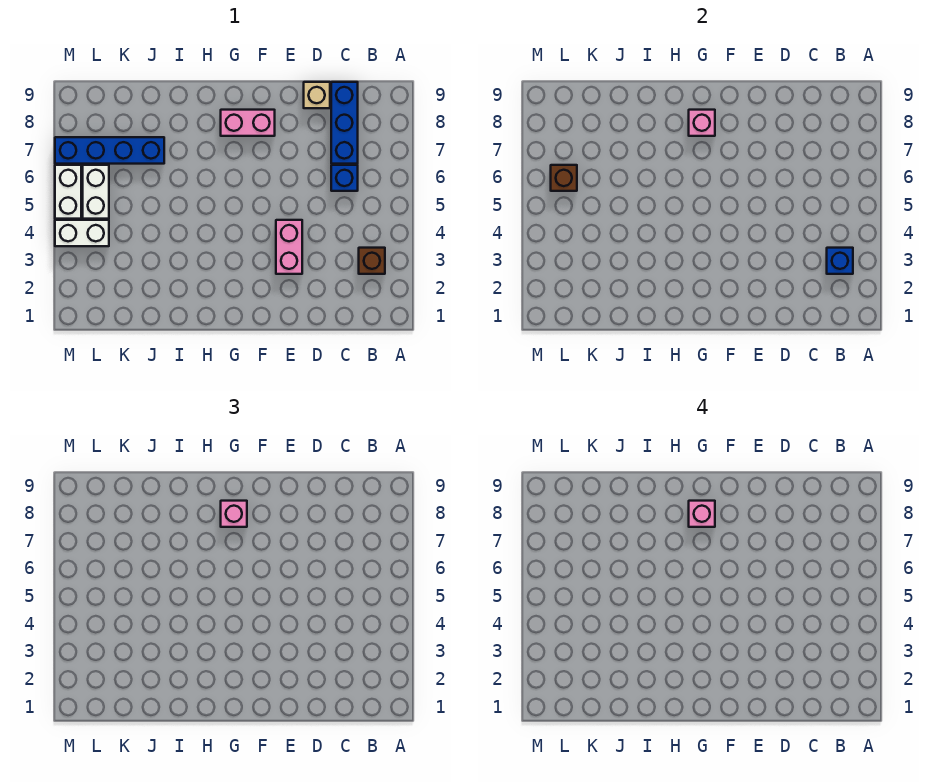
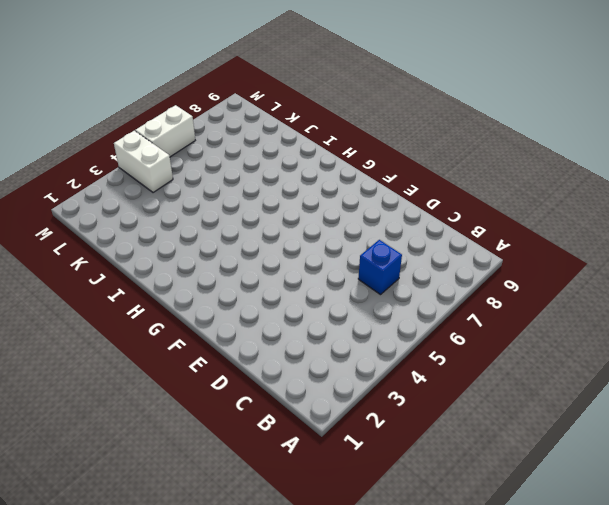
none -> brown 1x1 brick [359,248,385,274]
none -> blue 1x3 brick [331,82,358,164]
none -> tan 1x1 brick [304,82,330,108]

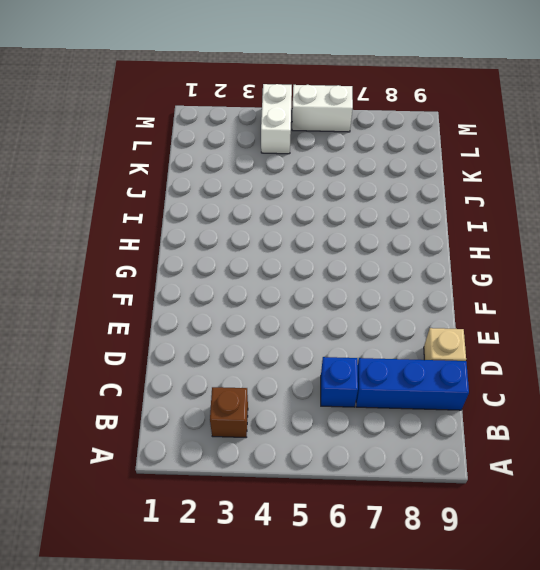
none -> pink 1x2 brick [276,220,302,274]
none -> pink 1x2 brick [221,110,275,136]
none -> blue 1x4 brick [55,137,164,164]

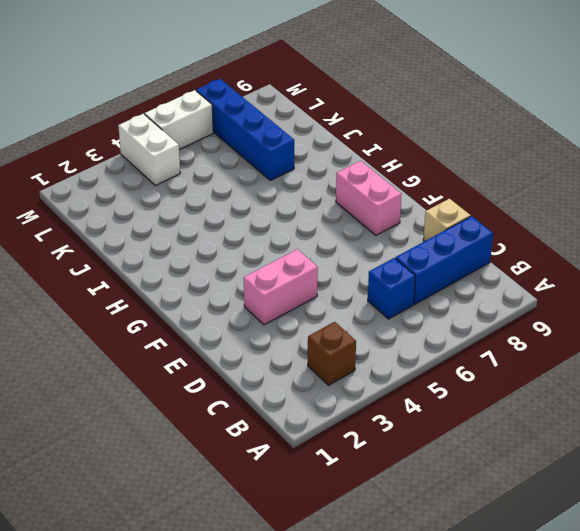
none -> white 1x2 brick [83,165,109,219]
none -> blue 1x1 brick [827,248,853,274]
none -> pink 1x1 brick [689,110,715,136]

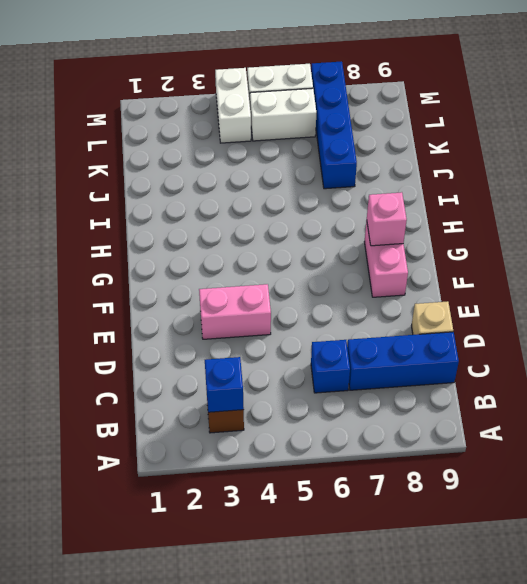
none -> brown 1x1 brick [551,165,577,191]
none -> pink 1x1 brick [221,501,247,527]
none -> pink 1x1 brick [689,501,715,527]

